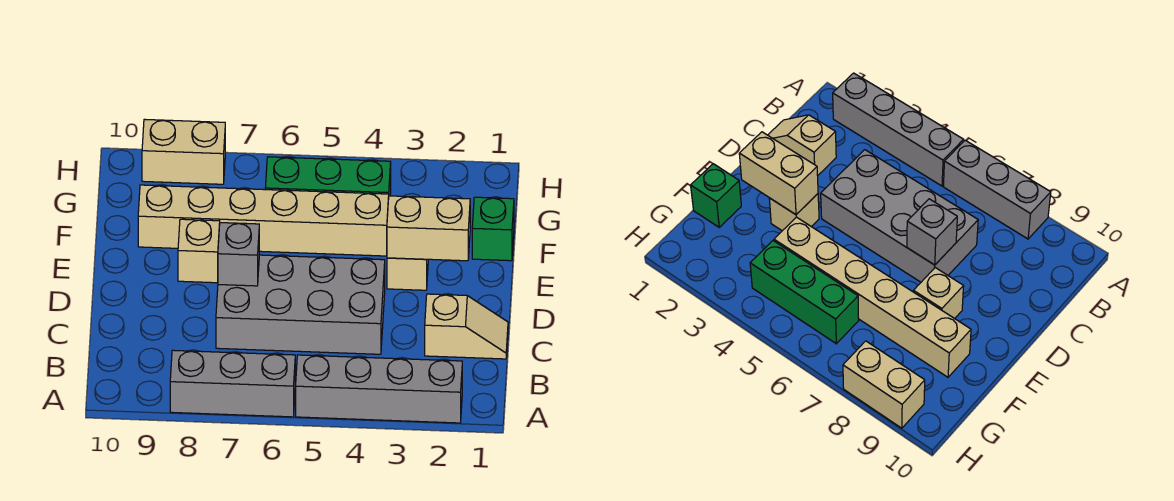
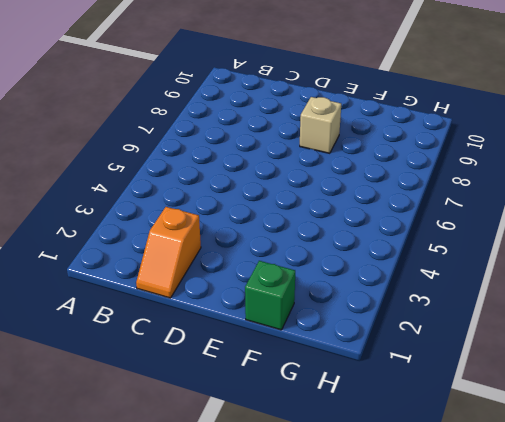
orange 1x2 slope [136,207,201,298] -> tan 1x2 slope [425,294,508,359]
none -> grey 1x4 brick [296,355,462,423]
none -> grey 1x3 brick [170,350,295,417]
none -> grey 2x4 brick [216,255,385,354]

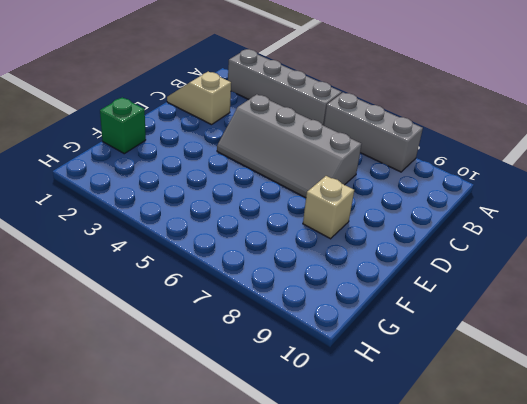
grey 2x4 slope [217,94,361,198] -> grey 2x4 brick [216,255,385,354]
none -> tan 1x1 brick [387,258,428,290]
none -> tan 1x6 brick [138,185,389,256]
none -> green 1x3 brick [265,157,391,196]

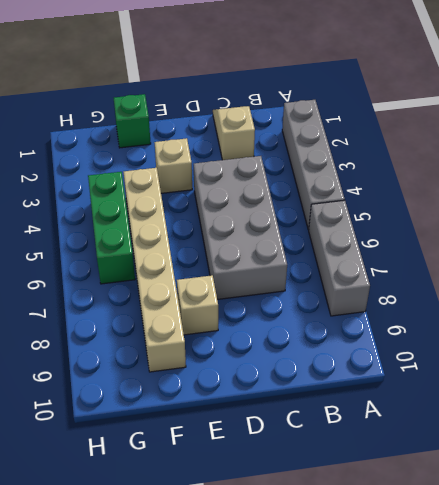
none -> tan 1x2 brick [142,119,225,184]
none -> grey 1x1 brick [218,223,259,286]
none -> tan 1x2 brick [387,196,470,261]

